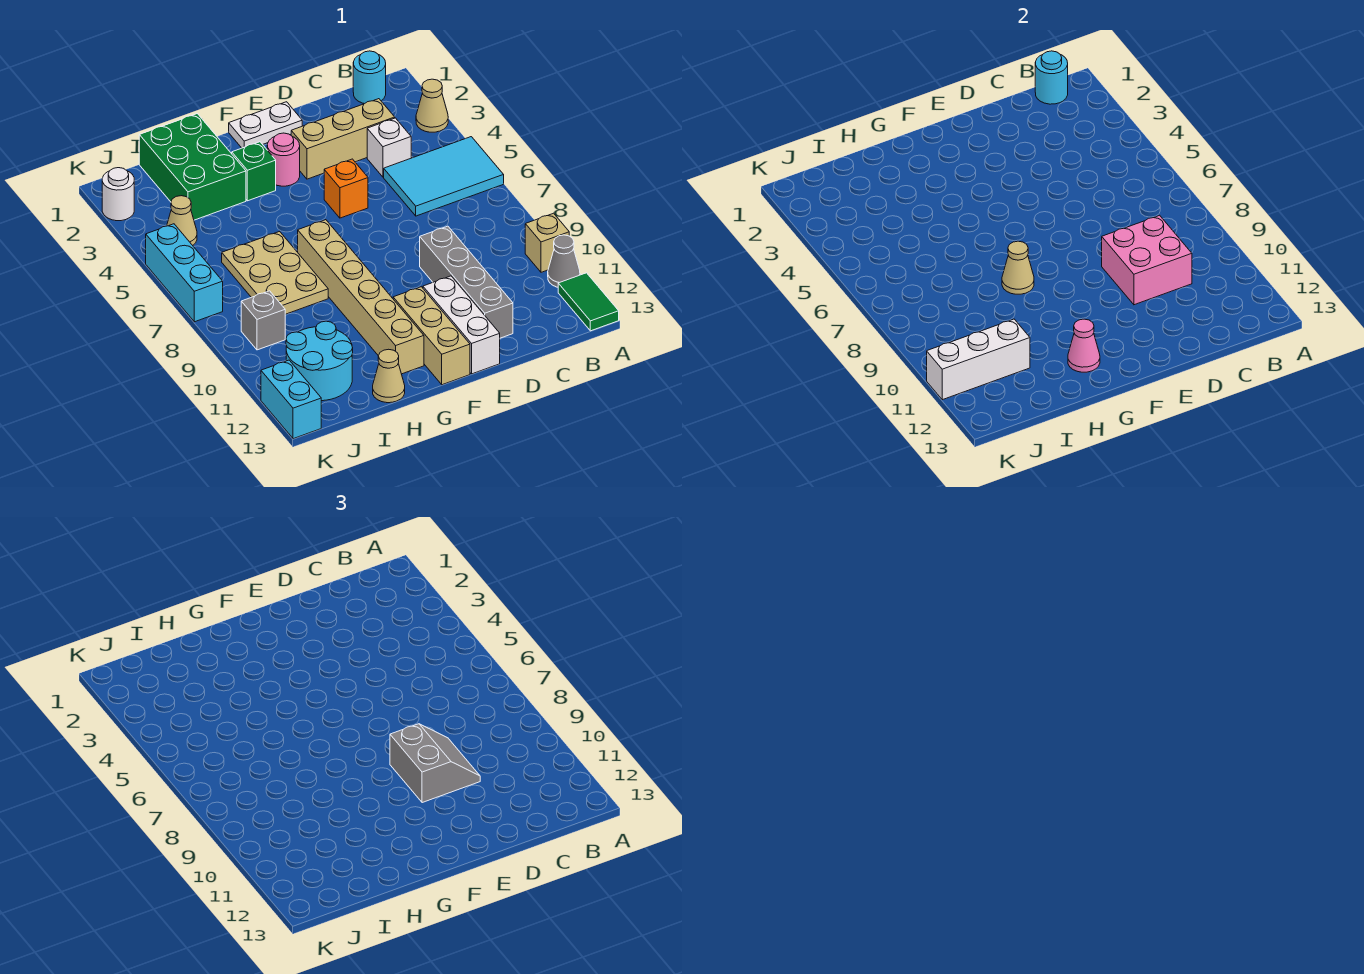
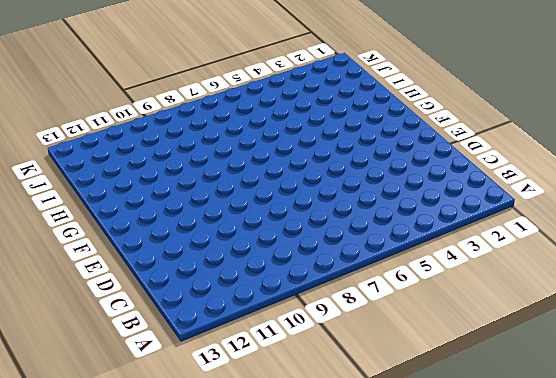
none -> tan 1x1 cone [416,79,448,132]
none -> cyan 2x3 tile [384,137,504,216]
none -> tan 1x1 brick [525,213,569,272]
none -> grey 1x1 cone [548,235,580,287]

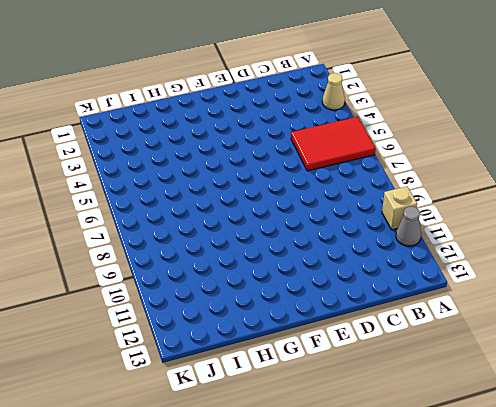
red 2x3 tile [291,117,376,171] -> cyan 2x3 tile [384,137,504,216]
none -> green 1x2 tile [558,273,619,331]
none -> cyan 1x1 round brick [353,51,386,104]
none -> tan 1x3 brick [291,99,395,179]
none -> white 1x1 brick [367,118,411,177]

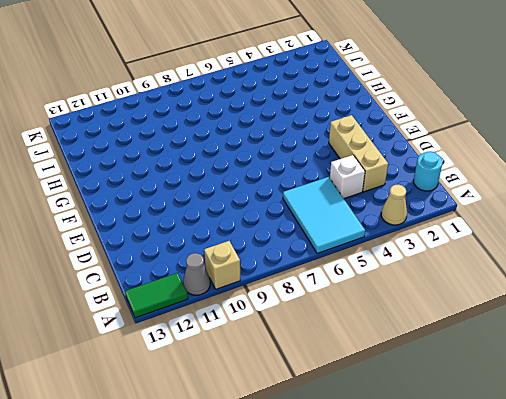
none -> grey 1x4 brick [420,226,513,338]
none -> white 1x2 plate [229,102,302,148]
none -> orange 1x1 brick [324,159,368,218]
none -> white 1x3 brick [423,276,500,374]

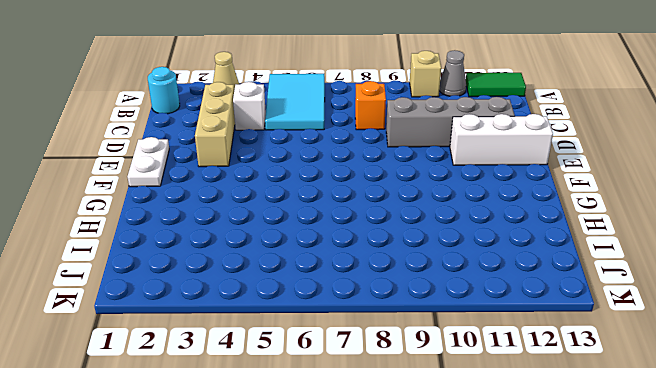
orange 1x1 brick [355,81,386,130] -> orange 1x1 brick moved to [324,159,368,218]
none -> pink 1x1 round brick [267,133,300,186]
none -> tan 1x3 brick [393,287,470,385]
none -> green 1x1 brick [232,142,276,201]
none -> tan 1x6 brick [298,220,424,374]

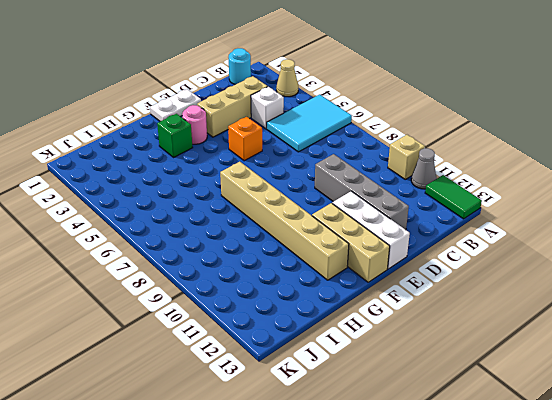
none -> green 2x3 brick [139,114,246,220]
none -> tan 2x3 plate [222,231,328,314]
none -> tan 1x1 cone [373,349,405,403]
none -> cyan 2x2 round brick [286,321,353,401]

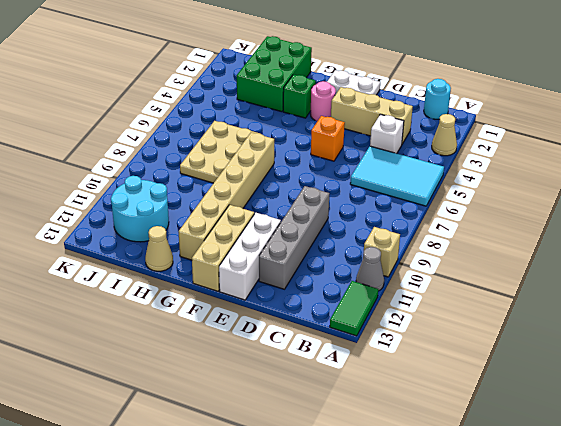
none -> tan 1x1 cone [167,196,197,245]
none -> grey 1x1 brick [241,291,285,350]
none -> white 1x1 round brick [102,168,134,221]
none -> cyan 1x3 brick [146,224,223,322]

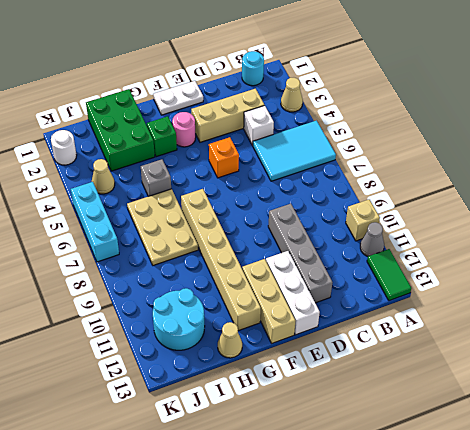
grey 1x1 brick [141,159,171,197] -> grey 1x1 brick moved to [241,291,285,350]
none -> cyan 1x2 brick [261,360,321,439]
none -> cyan 1x1 round brick [1035,51,1068,104]
none -> pink 2x2 brick [1102,215,1192,305]
none -> tan 1x1 cone [1002,241,1034,294]

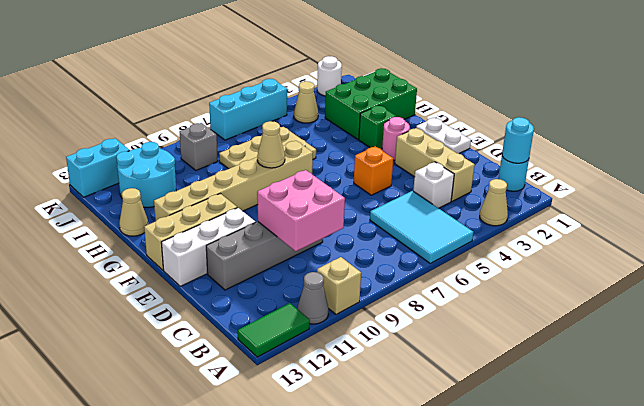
none -> pink 1x1 cone [1068,319,1100,372]
none -> white 1x3 brick [927,319,1030,400]
none -> grey 2x2 slope [390,724,480,803]

